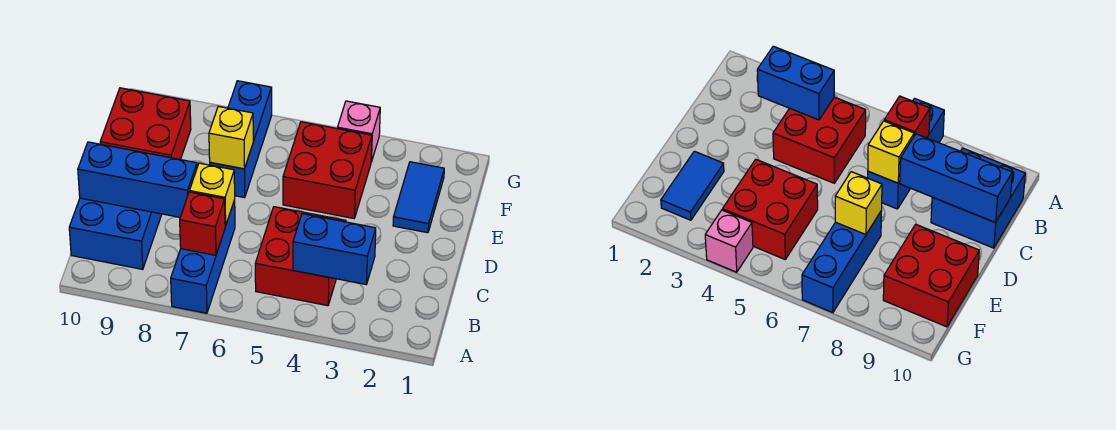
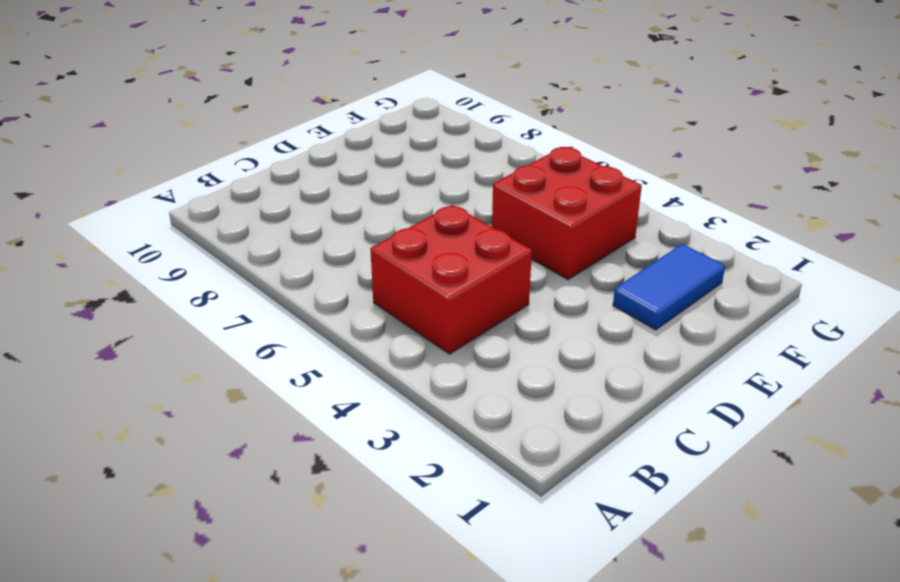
none -> blue 1x3 brick [171,200,235,313]
none -> blue 2x2 brick [69,198,162,269]
none -> blue 1x3 brick [210,81,272,198]

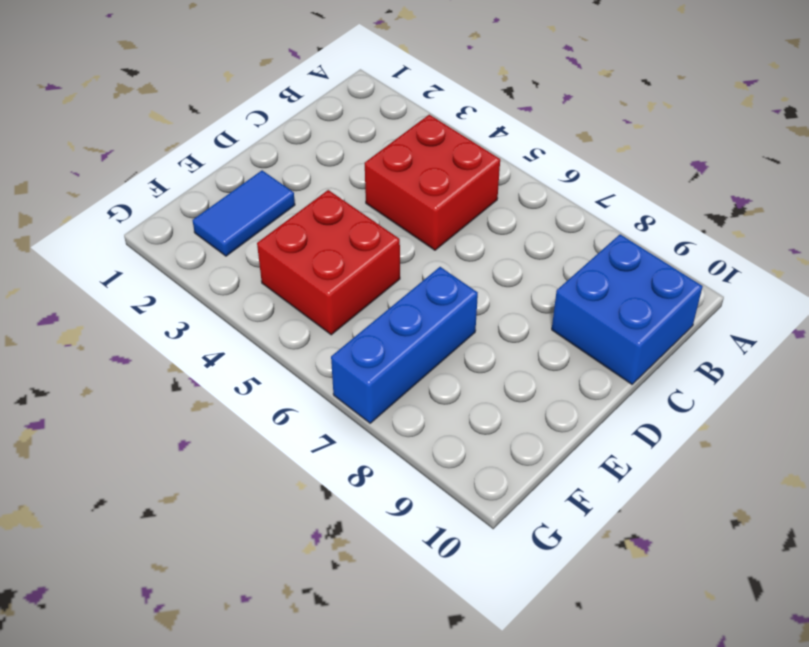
none -> blue 1x3 brick [171,200,235,313]
none -> red 2x2 brick [100,88,191,160]
none -> pink 1x1 brick [338,101,380,162]

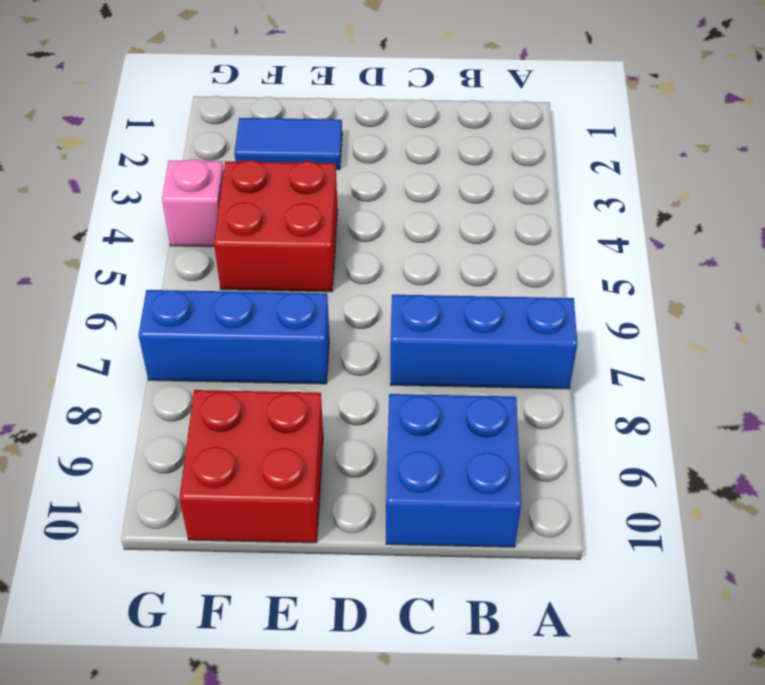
none -> red 2x2 brick [255,207,346,306]
none -> blue 1x2 brick [293,214,376,284]
none -> red 1x1 brick [180,192,225,255]

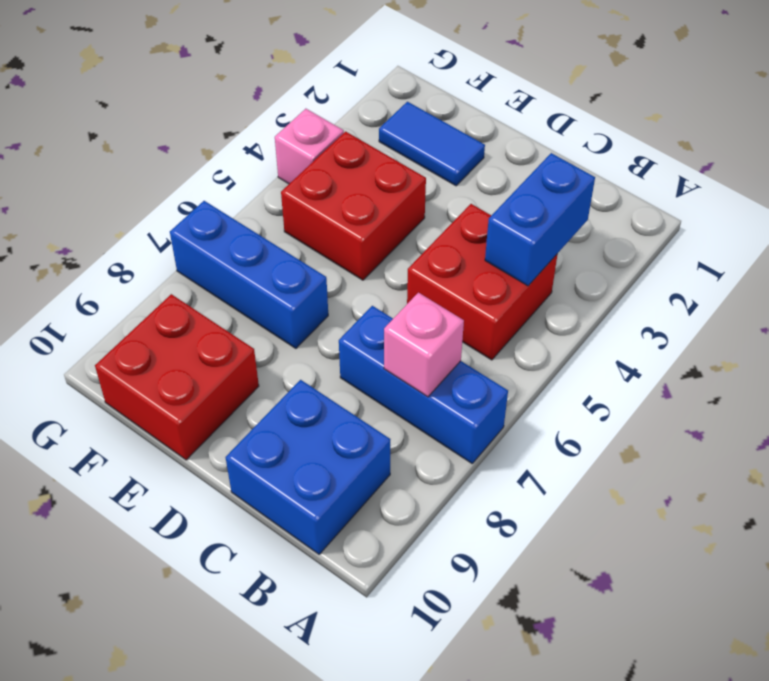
pink 1x1 brick [384,293,464,397] -> red 1x1 brick [180,192,225,255]
none -> yellow 1x1 brick [190,163,235,226]
none -> blue 1x3 brick [78,142,197,217]
none -> yellow 1x1 brick [209,106,253,169]

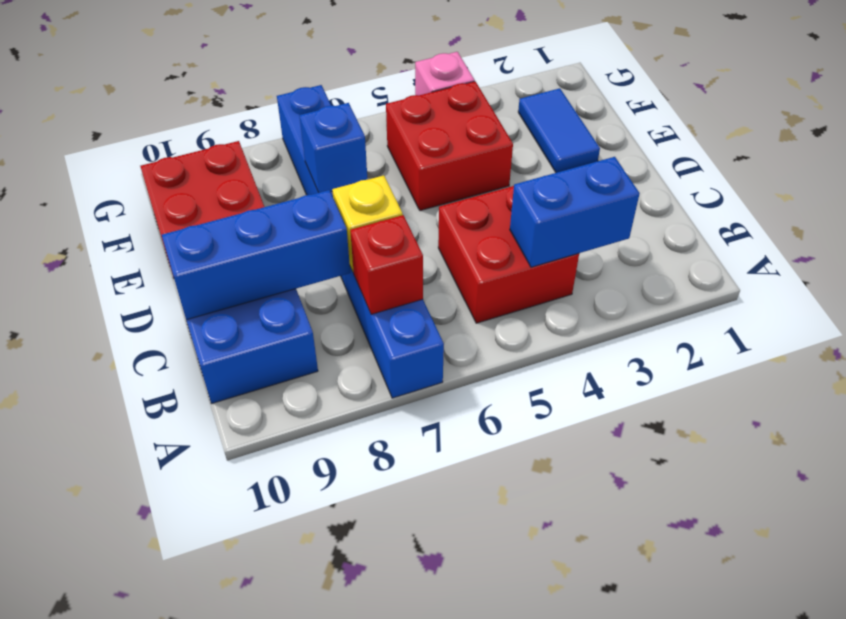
blue 1x1 brick [299,103,367,193] -> yellow 1x1 brick [209,106,253,169]

